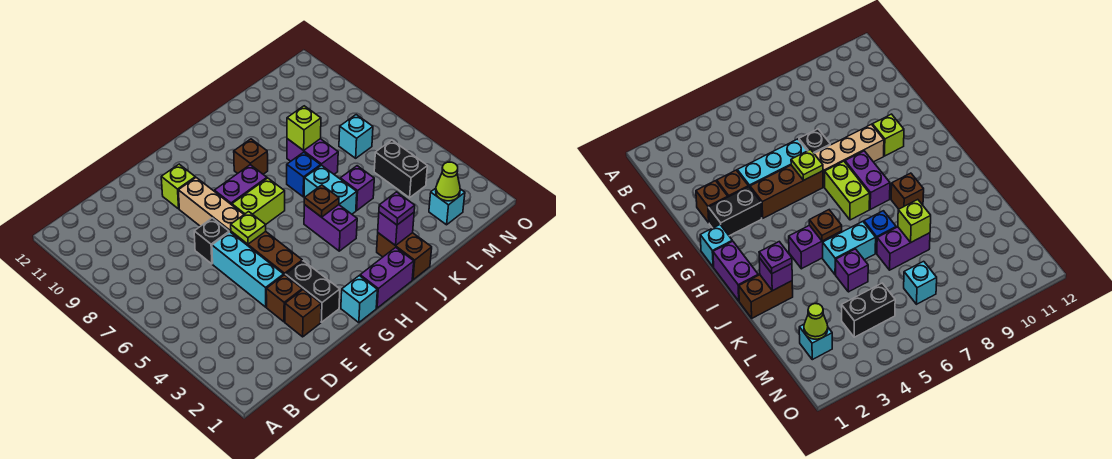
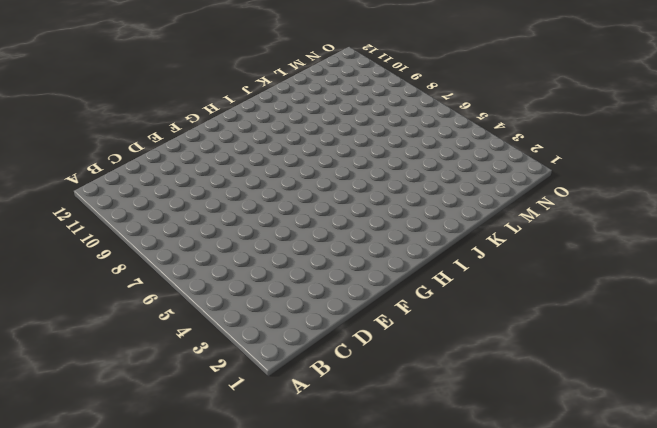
none -> brown 1x1 brick [285,290,321,337]
none -> brown 1x1 brick [266,275,302,322]
none -> cyan 1x3 brick [212,232,284,307]

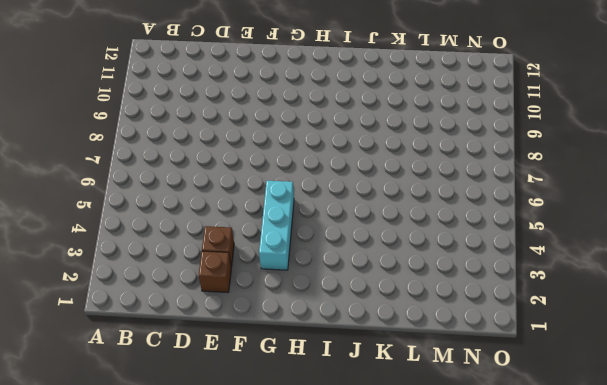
cyan 1x3 brick [259,181,294,270] -> cyan 1x3 brick moved to [212,232,284,307]
none -> black 1x1 brick [194,218,229,264]
none -> black 1x2 brick [285,261,340,322]
none -> brown 1x3 brick [231,232,302,275]

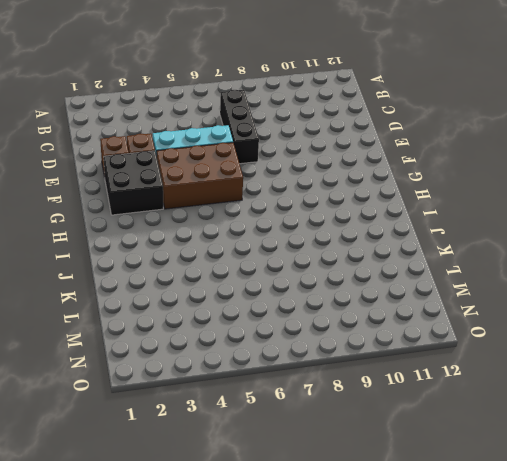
black 1x3 brick [220,90,259,164] -> black 1x1 brick [194,218,229,264]
black 2x2 brick [104,151,163,215] -> black 1x2 brick [285,261,340,322]
brown 2x3 brick [157,143,243,209] -> brown 1x3 brick [231,232,302,275]
none -> tan 1x3 brick [178,178,244,232]
none -> lime 1x1 brick [161,164,195,209]
none -> cyan 1x1 brick [341,276,377,323]

